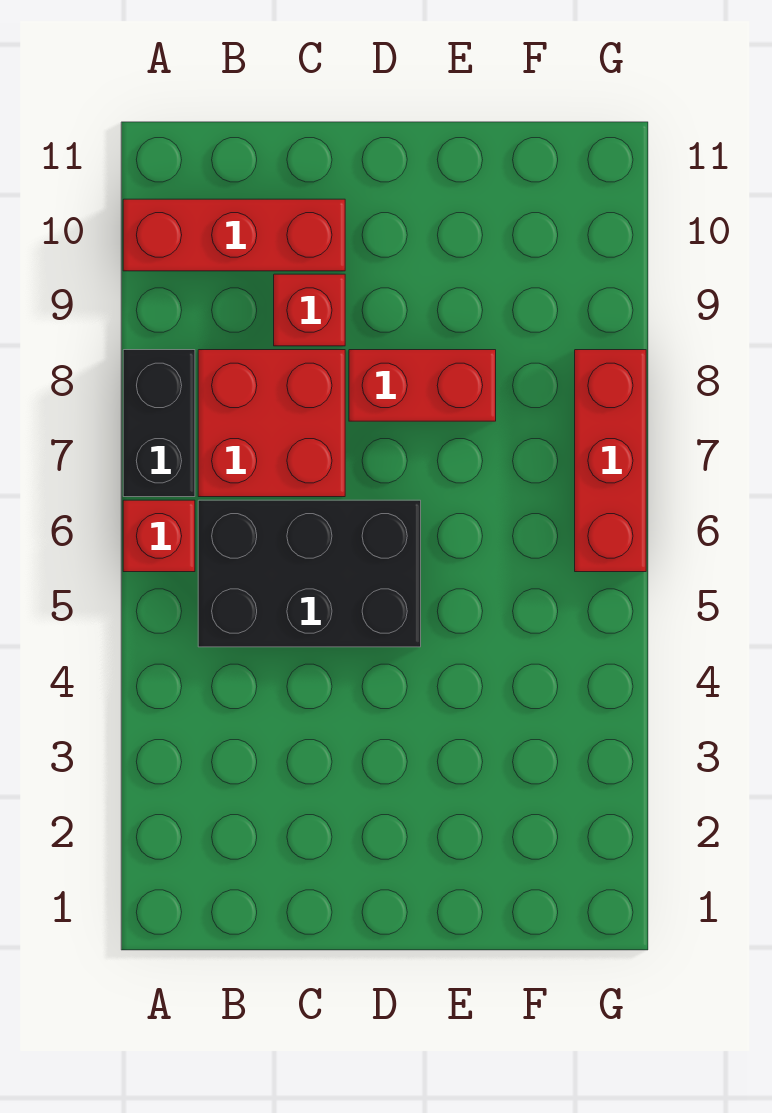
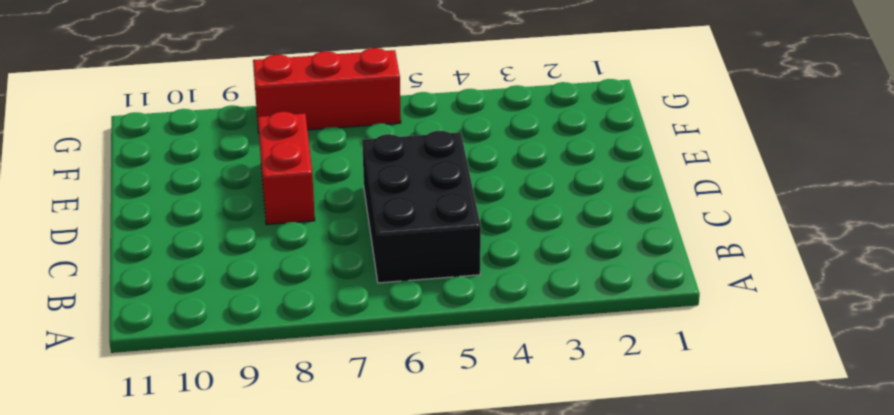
none -> red 1x1 brick [123,500,195,572]
none -> black 1x2 brick [123,350,195,497]

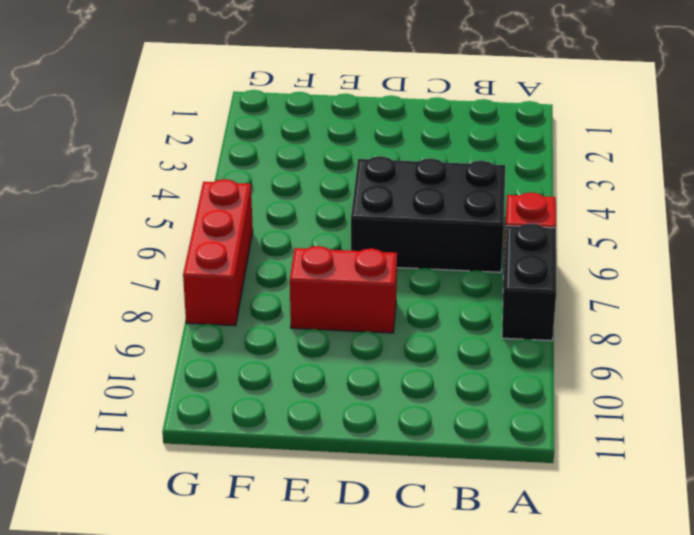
none -> red 1x3 brick [123,199,345,271]
none -> red 2x2 brick [198,350,345,497]

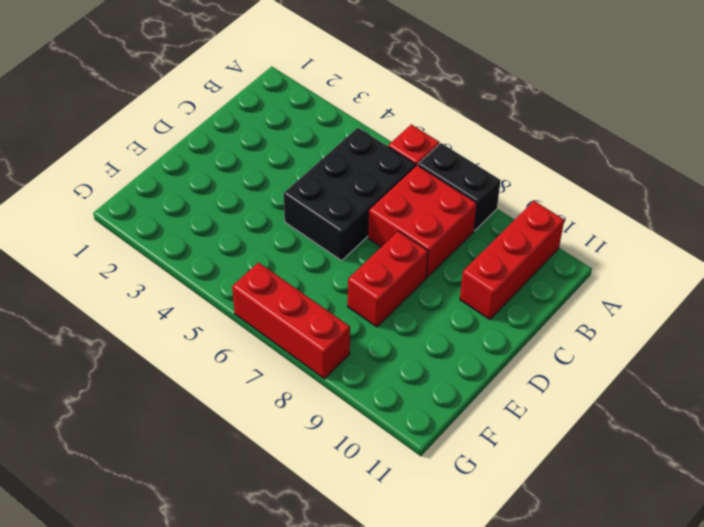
none -> red 1x1 brick [274,274,345,346]

